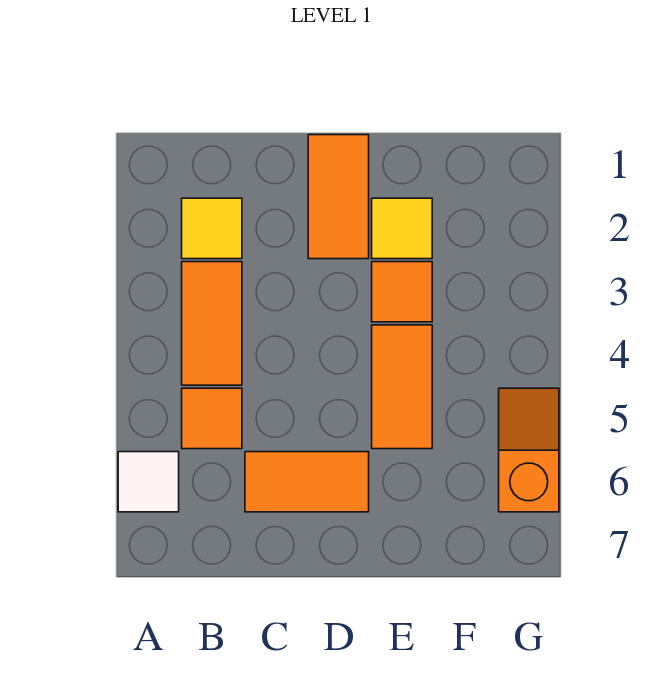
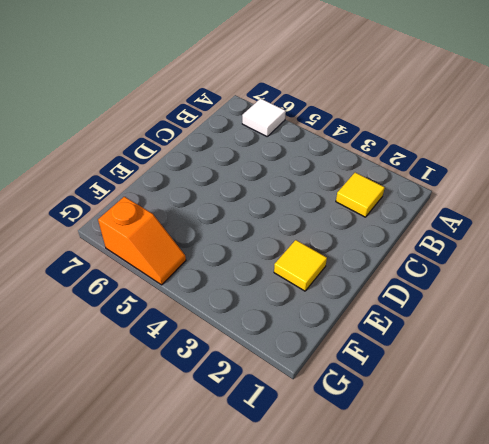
none -> orange 1x2 tile [182,262,242,385]
none -> orange 1x1 tile [182,388,242,449]

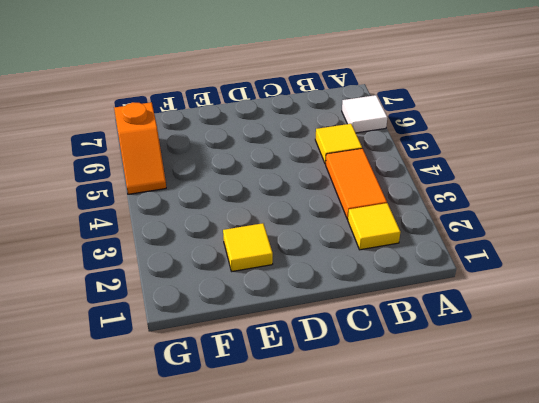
yellow 1x1 tile [315,124,362,164] -> orange 1x1 tile [182,388,242,449]
none -> orange 1x2 tile [245,452,369,512]
none -> orange 1x2 tile [308,135,369,259]

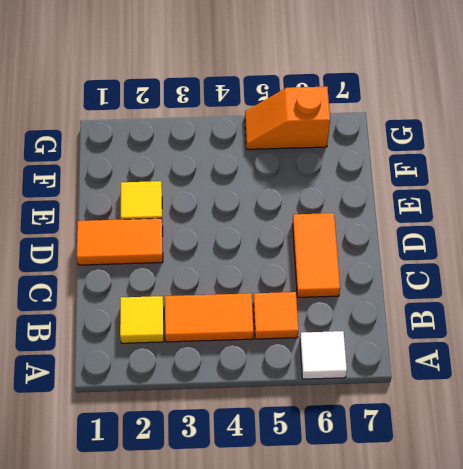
none -> orange 1x1 tile [372,262,432,322]
none -> orange 1x2 tile [372,325,432,449]

